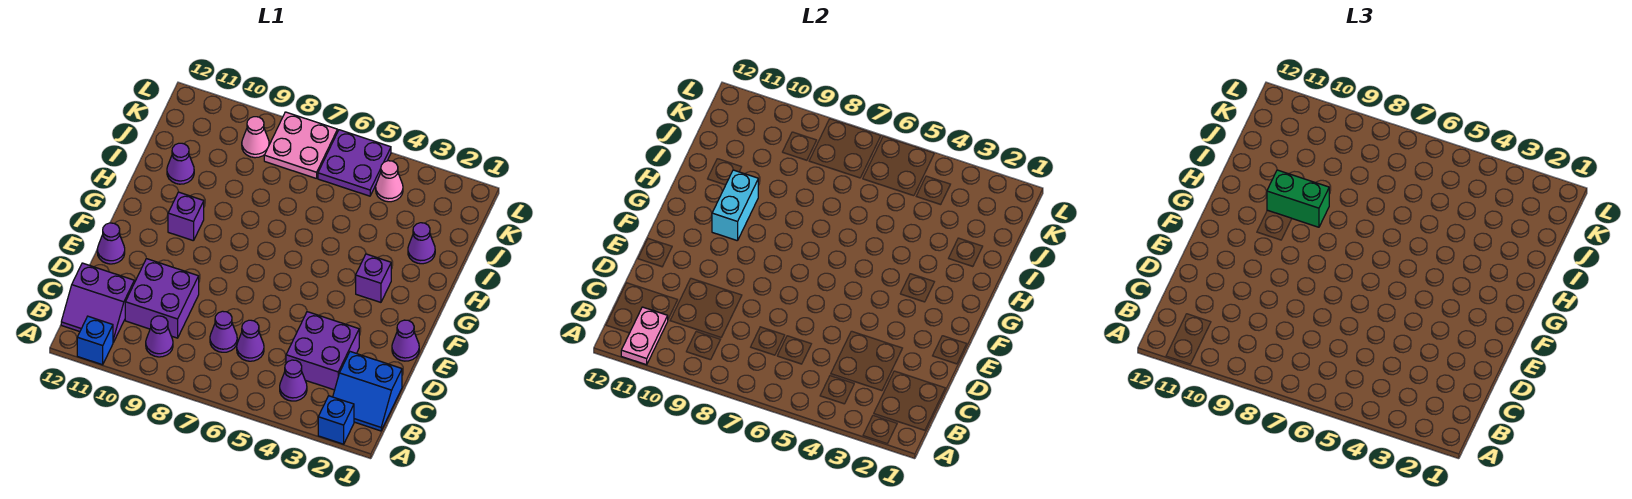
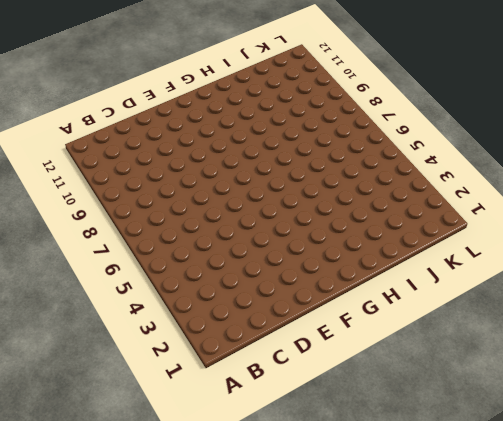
none -> blue 1x1 brick [318,396,354,444]
none -> blue 1x1 brick [77,316,113,365]
none -> blue 2x2 slope [333,352,402,431]

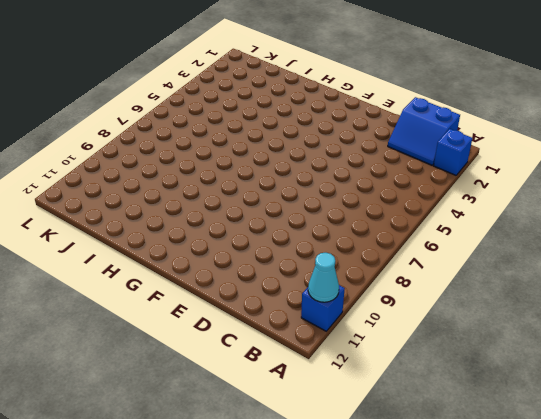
cyan 1x1 cone [308,253,339,302] -> pink 1x2 plate [621,307,668,365]
blue 2x2 slope [388,97,460,165] -> blue 2x2 slope turned to [333,352,402,431]
none -> purple 1x1 cone [280,360,307,401]
none -> purple 1x1 cone [146,316,173,357]
none -> purple 2x2 slope [61,263,134,342]

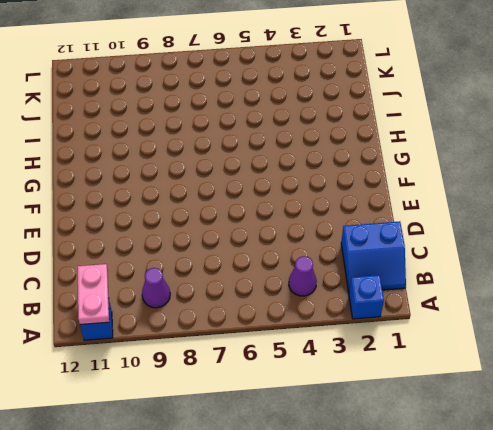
none -> purple 2x2 slope [61,263,134,342]
none -> purple 2x2 brick [286,312,359,390]
none -> purple 1x1 cone [237,320,264,361]

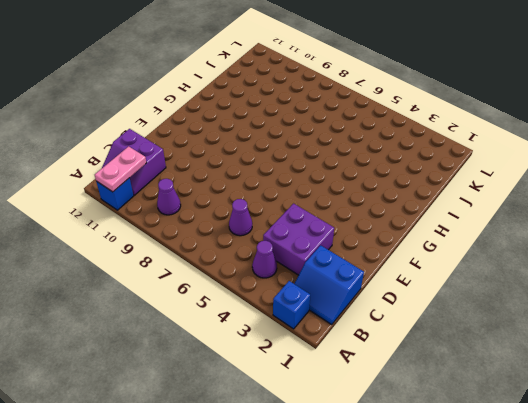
none -> purple 1x1 cone [210,311,237,352]
none -> purple 2x2 brick [125,259,199,338]
none -> purple 1x1 cone [392,320,419,361]

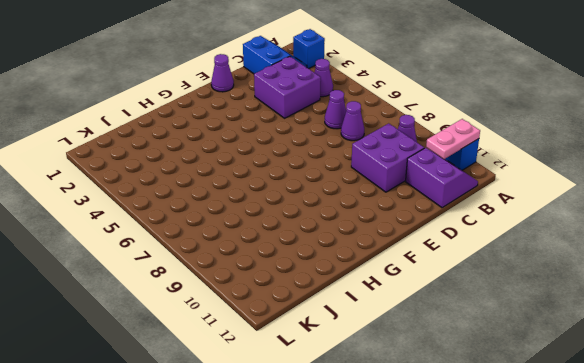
none -> purple 1x1 cone [97,223,125,264]
none -> purple 1x1 brick [356,254,391,302]
none -> purple 1x1 brick [168,192,204,241]

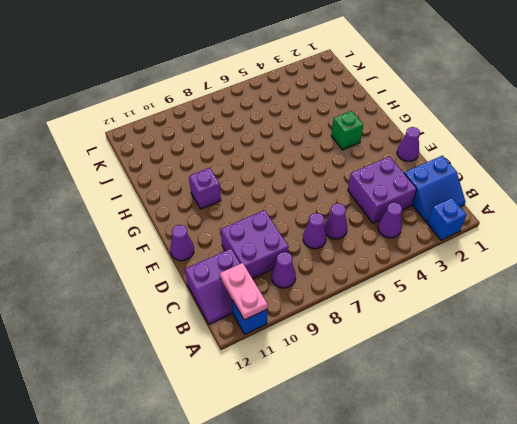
green 1x1 brick [331,111,363,150] -> purple 1x1 brick [356,254,391,302]
none -> purple 1x1 cone [408,223,435,264]
none -> purple 1x1 cone [167,143,194,184]
none -> pink 1x1 cone [376,161,403,202]

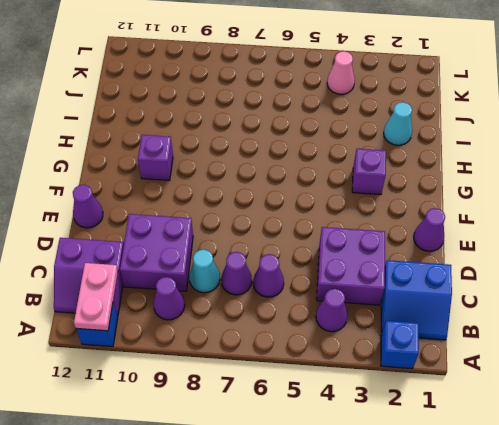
cyan 1x1 cone [189,250,220,293] -> none
cyan 1x1 cone [384,102,412,145] -> purple 1x1 cone [408,223,435,264]
none -> purple 1x1 cone [167,143,194,184]
none -> purple 2x2 plate [318,130,391,196]
none -> pink 2x2 plate [264,112,338,179]

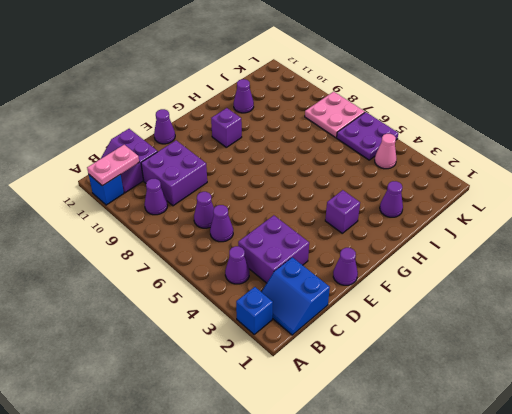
none -> pink 1x1 cone [242,117,269,158]
none -> cyan 1x2 brick [712,170,758,241]
none -> green 1x2 brick [1267,170,1329,227]

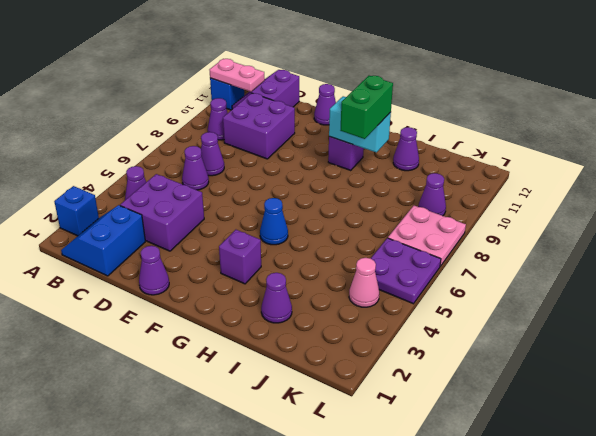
blue 1x1 cone [260,198,288,245] -> none
purple 1x1 cone [418,173,446,216] -> pink 1x1 cone [242,117,269,158]

